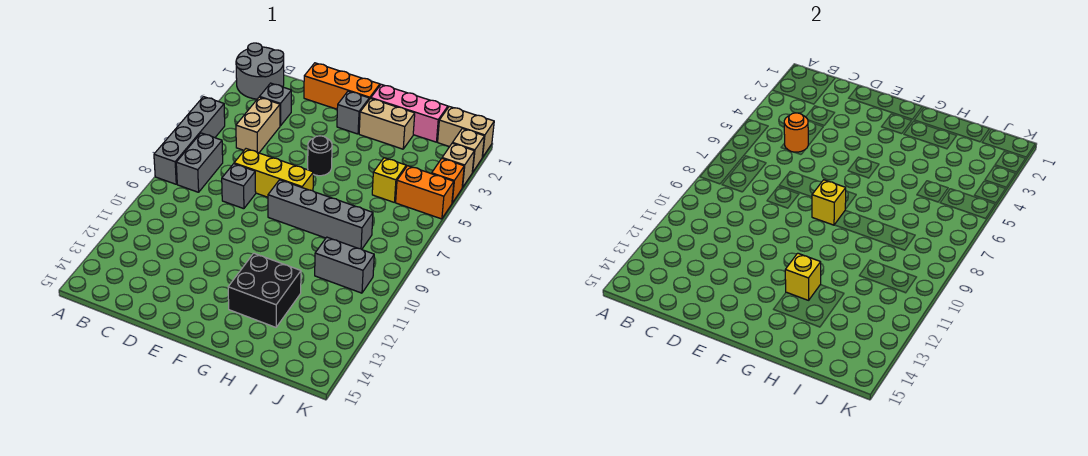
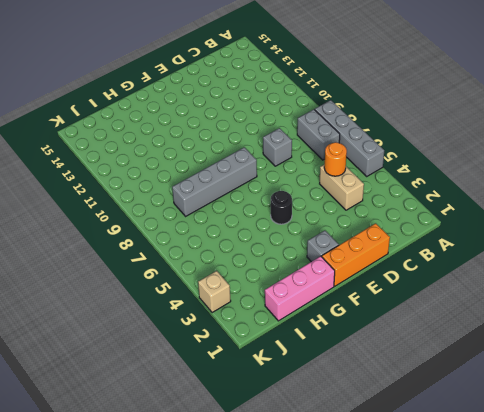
none -> grey 2x2 round brick [236,43,284,99]
none -> grey 1x1 brick [260,83,291,126]
none -> yellow 1x3 brick [234,149,313,197]

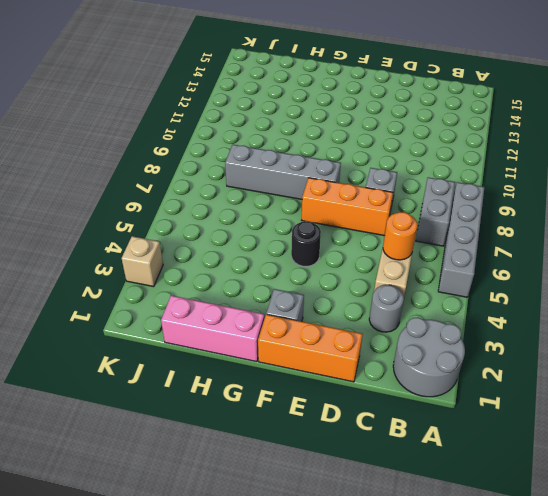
grey 1x1 round brick [369,285,404,332] -> grey 1x1 brick [260,83,291,126]
orange 1x3 brick [302,178,393,236] -> yellow 1x3 brick [234,149,313,197]
none -> tan 1x2 brick [359,98,415,149]
none -> black 2x2 brick [228,253,301,327]
none -> yellow 1x1 brick [372,158,406,202]

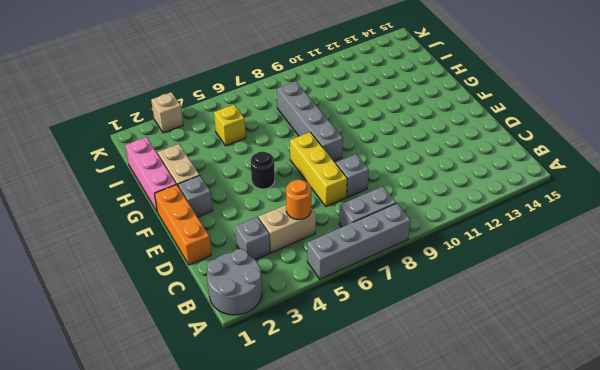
none -> black 2x2 brick [228,253,301,327]
none -> grey 1x2 brick [315,237,374,293]
none -> tan 1x2 brick [438,107,494,157]

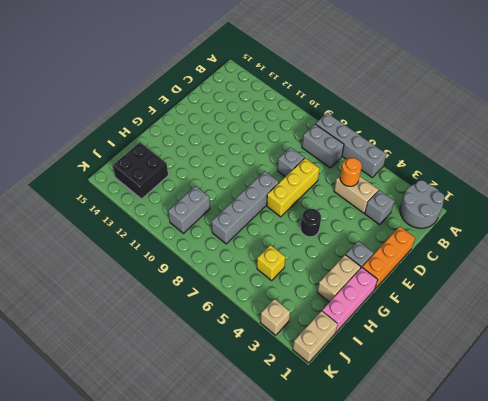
black 2x2 brick [113,142,168,199] -> black 2x2 brick moved to [228,253,301,327]
none -> orange 1x2 brick [396,166,454,219]
none -> tan 1x1 brick [453,129,484,172]
none -> orange 1x1 brick [432,159,464,203]

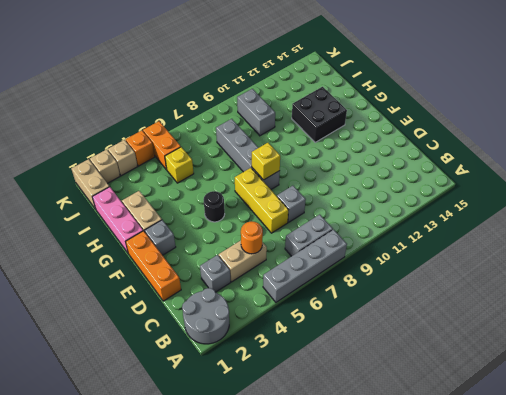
none -> yellow 1x1 brick [785,253,821,300]

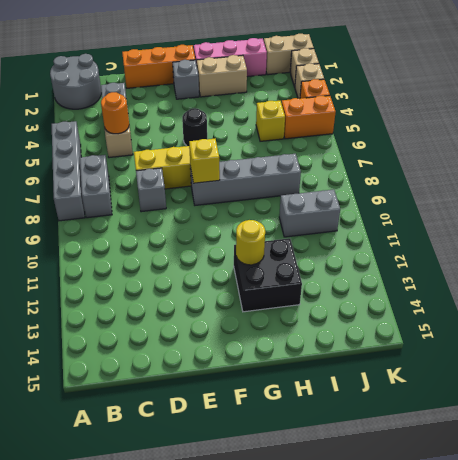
yellow 1x1 round brick [236,220,265,265] -> yellow 1x1 brick [785,253,821,300]

